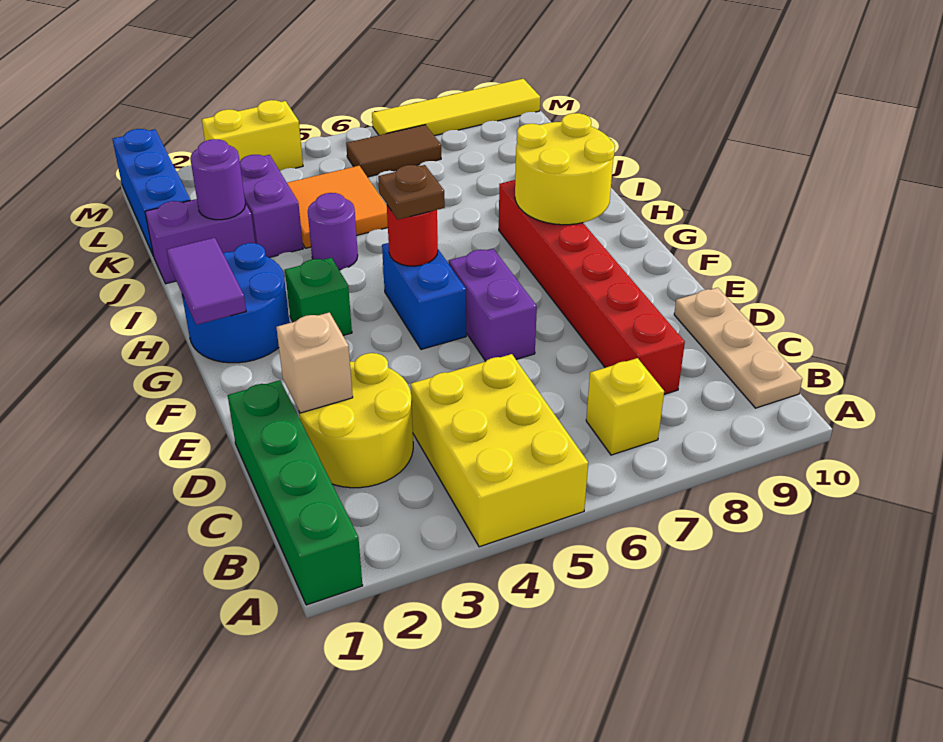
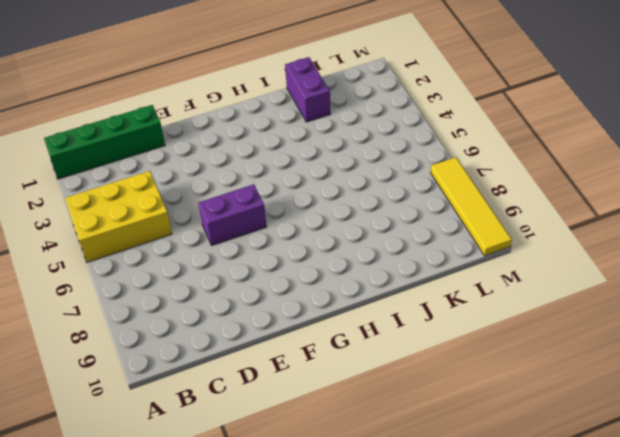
none -> yellow 1x1 brick [586,358,664,455]
none -> tan 1x3 plate [674,288,802,408]
none -> yellow 2x2 round brick [299,353,413,488]

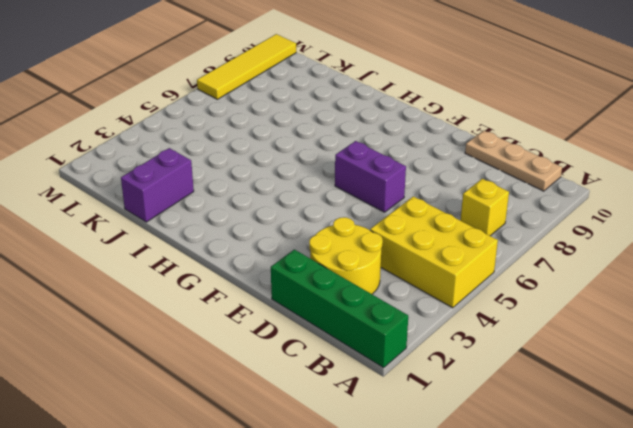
none -> red 1x6 brick [499,180,685,394]
none -> blue 1x2 brick [382,243,466,349]
none -> blue 2x2 round brick [182,243,290,363]

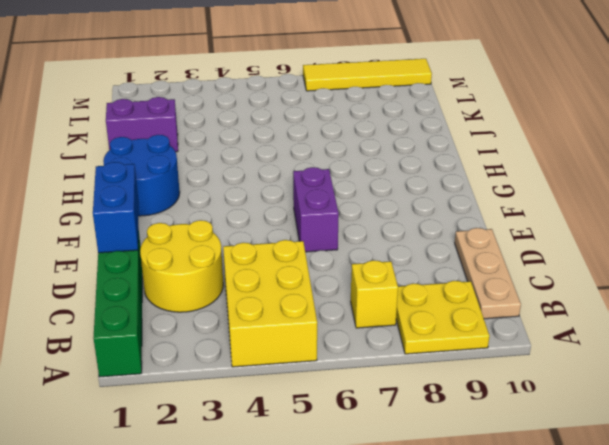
yellow 2x2 plate [396,281,489,354] -> none
blue 1x2 brick [93,162,139,253] -> blue 1x2 brick moved to [382,243,466,349]
none -> red 1x6 brick [499,180,685,394]
none -> green 1x1 brick [285,258,352,335]
none -> purple 1x1 round brick [308,193,358,270]

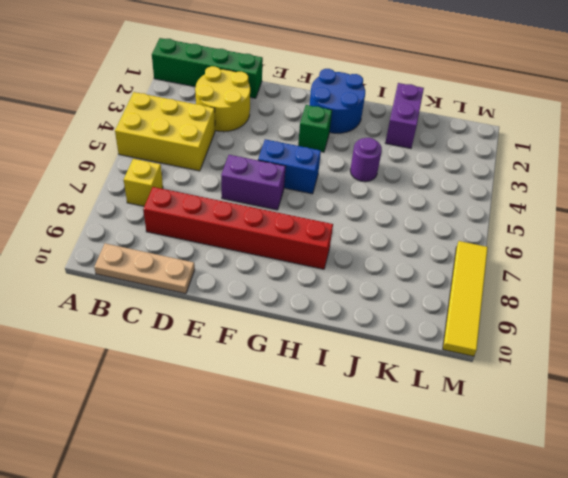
none -> purple 1x2 brick [240,155,303,258]
none -> orange 2x2 tile [287,166,388,248]
none -> blue 1x3 brick [113,129,190,256]

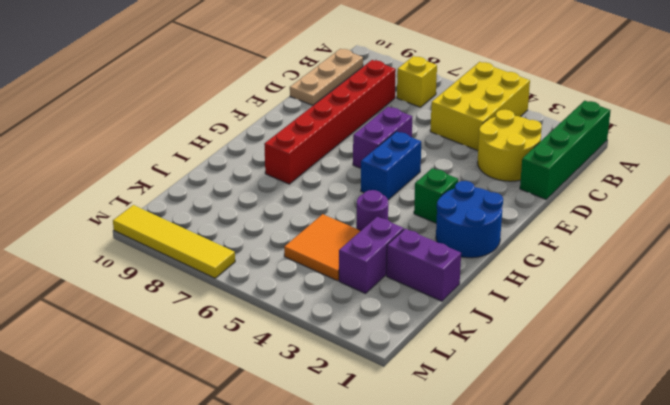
none -> blue 1x3 brick [113,129,190,256]
none -> brown 1x2 tile [346,125,441,177]
none -> yellow 1x2 brick [202,100,303,171]

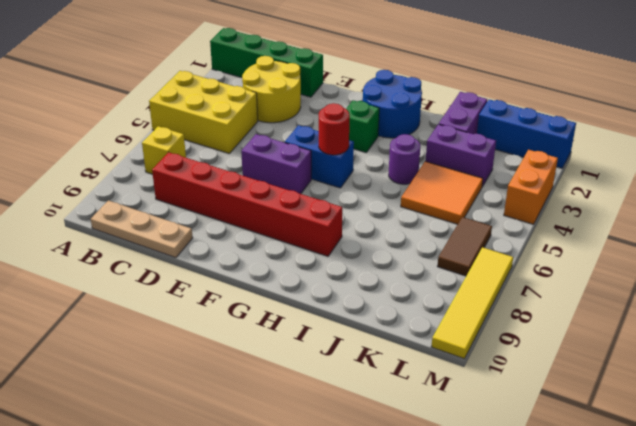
orange 1x2 brick [504,150,558,224] -> yellow 1x2 brick [202,100,303,171]
none -> tan 1x1 brick [276,312,353,413]
none -> purple 1x2 tile [167,238,246,325]
none -> yellow 2x2 round brick [515,113,615,225]

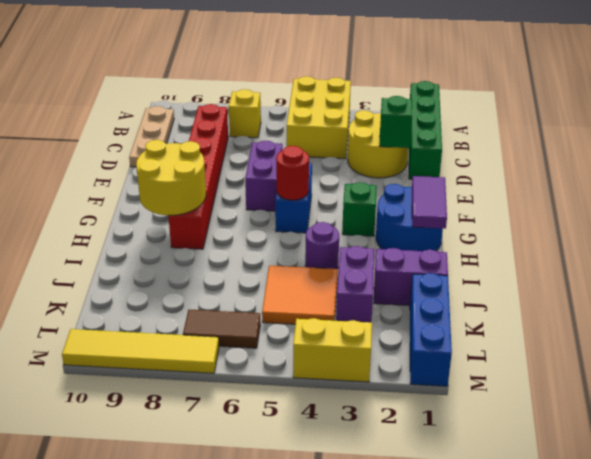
green 1x1 brick [380,96,412,148] -> tan 1x1 brick [276,312,353,413]
none -> purple 1x1 round brick [190,139,245,220]
none -> brown 1x1 plate [378,165,445,220]

